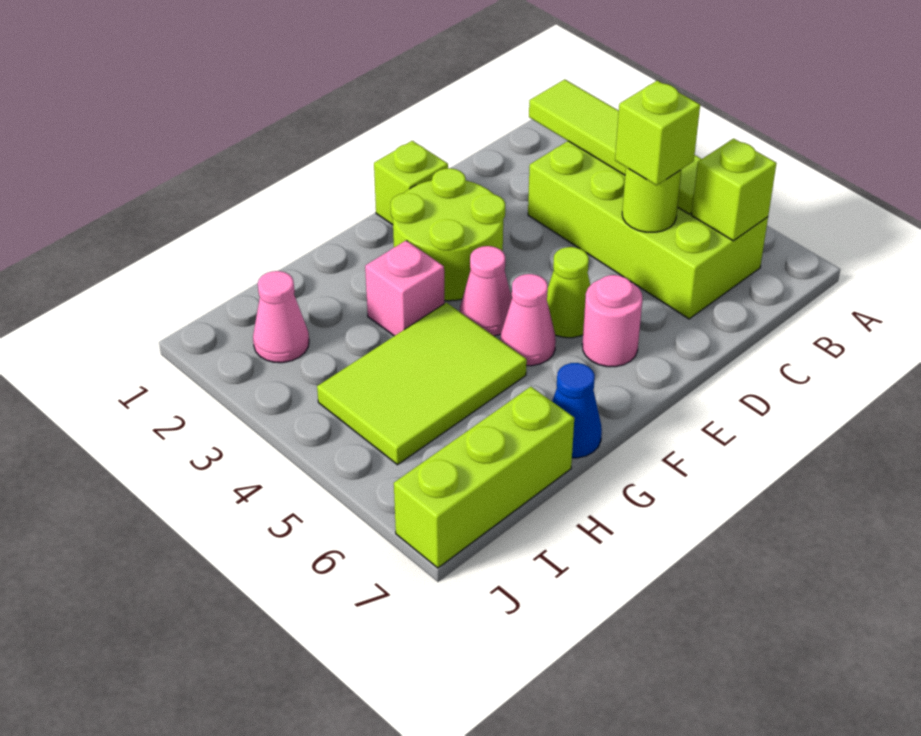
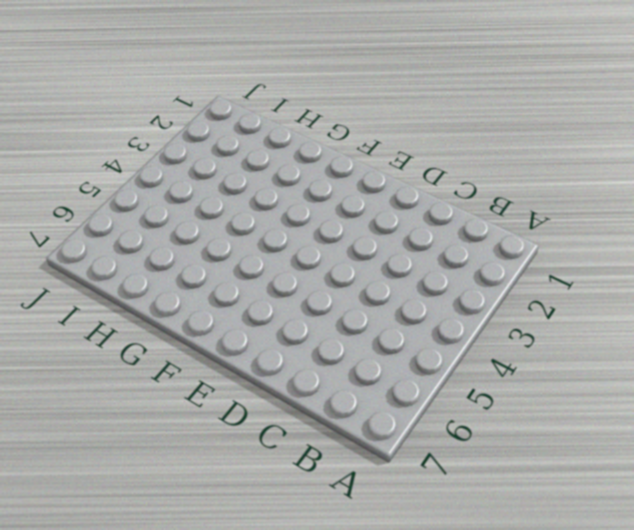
none -> lime 2x4 brick [528,141,768,319]
none -> lime 1x1 brick [374,141,448,225]
none -> lime 2x2 round brick [391,168,505,301]

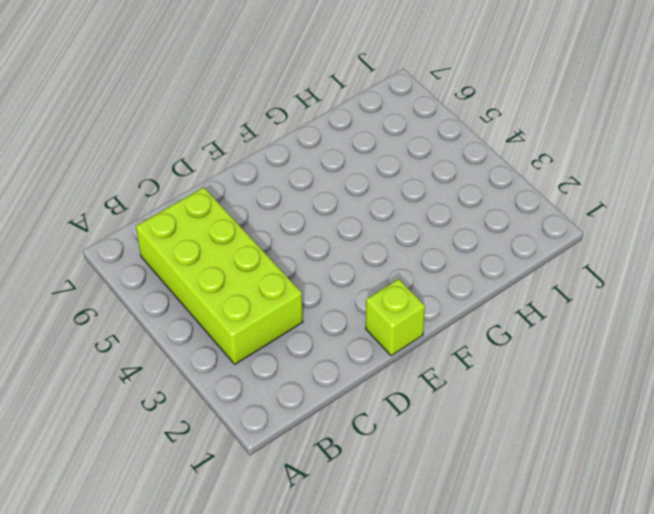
none -> lime 2x2 round brick [391,168,505,301]
none -> lime 1x1 cone [547,247,590,338]
none -> pink 1x1 round brick [582,275,642,367]

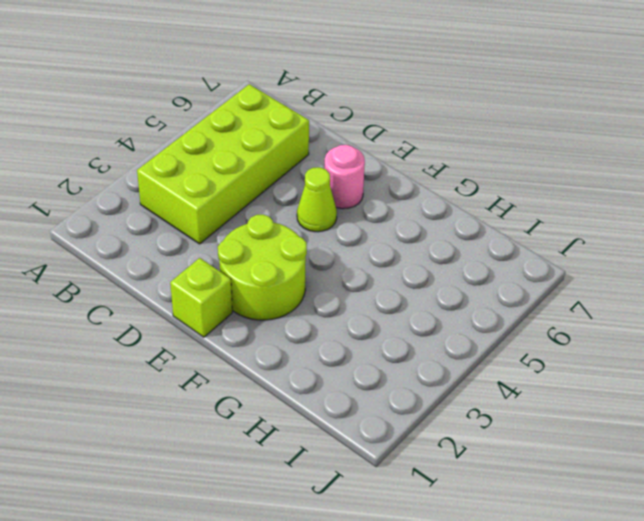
none -> pink 1x1 cone [460,246,512,336]
none -> pink 1x1 cone [500,274,556,366]
none -> pink 1x1 brick [365,240,444,336]

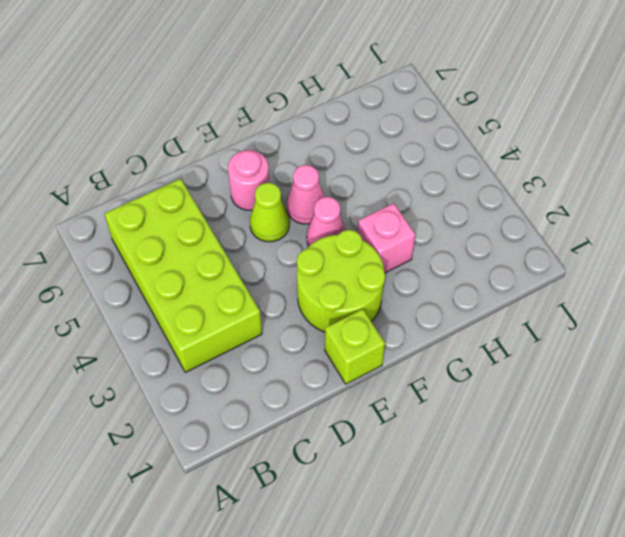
none -> lime 2x3 tile [317,303,527,465]
none -> blue 1x1 cone [552,363,602,458]
none -> lime 1x3 brick [394,387,574,568]

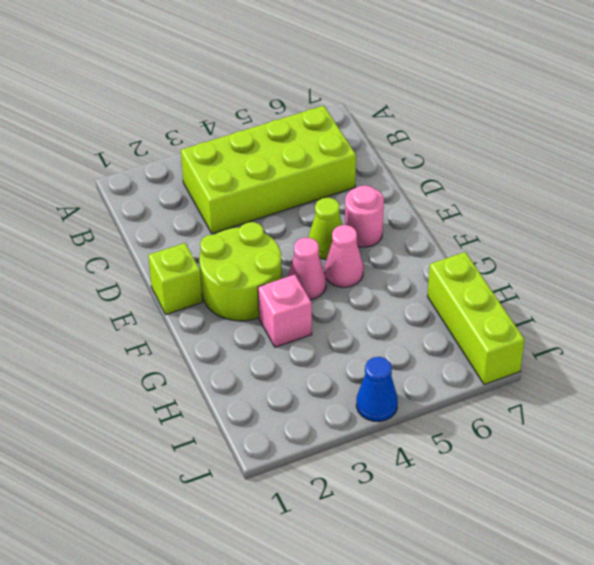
blue 1x1 cone [356,357,398,422] -> blue 1x1 cone moved to [552,363,602,458]
none -> lime 2x3 tile [317,303,527,465]
none -> pink 1x1 cone [253,271,309,363]
none -> lime 1x4 tile [529,80,701,214]

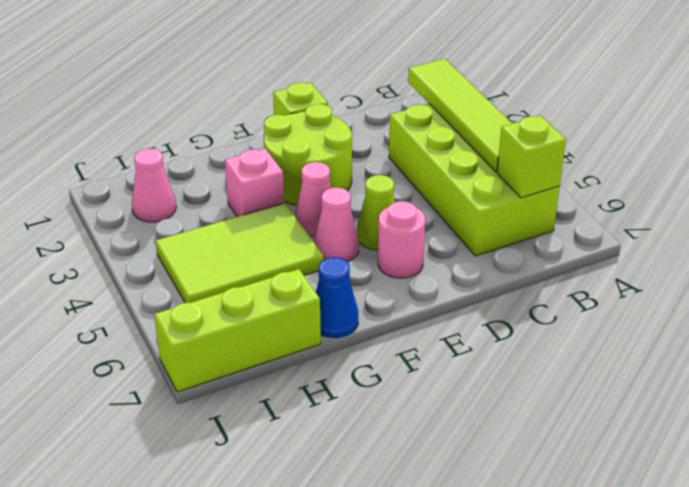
none -> lime 1x1 round brick [622,167,682,232]
none -> lime 1x1 brick [615,81,700,185]

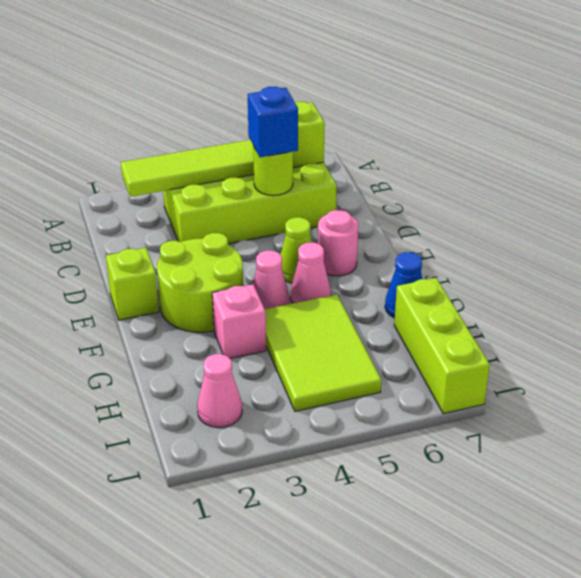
blue 1x1 brick [248,87,298,157] -> lime 1x1 brick [615,81,700,185]

